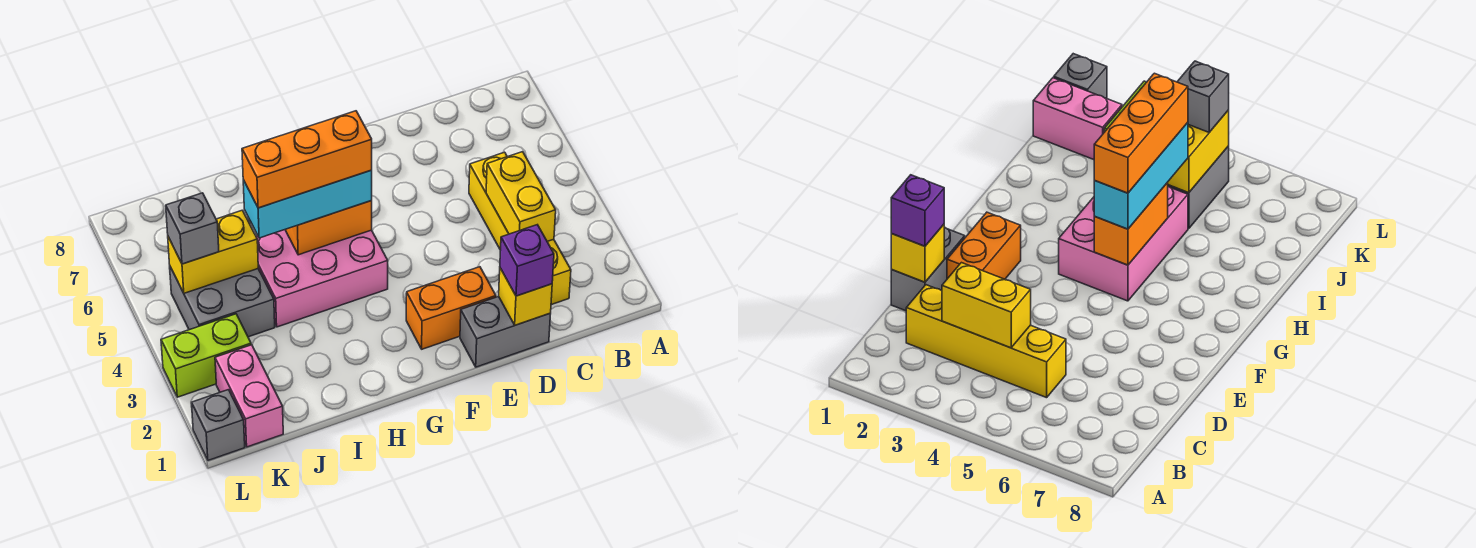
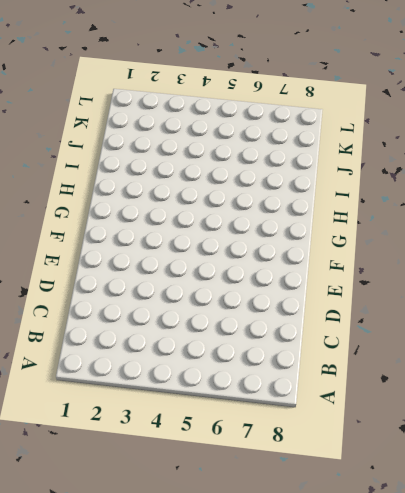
none -> yellow 1x4 brick [469,152,571,305]
none -> grey 1x2 brick [460,296,551,367]
none -> orange 1x2 brick [406,267,496,349]

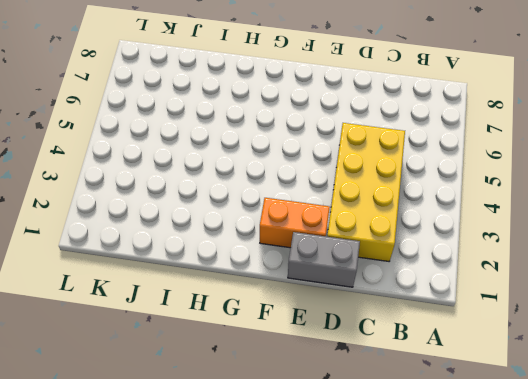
yellow 2x4 brick [327,123,405,261] -> yellow 1x4 brick [469,152,571,305]
none -> pink 2x3 brick [256,230,388,327]
none -> grey 2x2 brick [169,267,275,337]
none -> pink 1x2 brick [215,345,283,447]

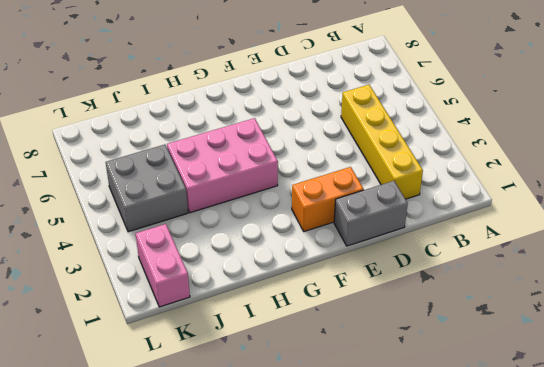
none -> lime 1x2 brick [161,314,251,397]
none -> grey 1x1 brick [192,390,245,460]
none -> yellow 1x2 brick [486,152,556,241]

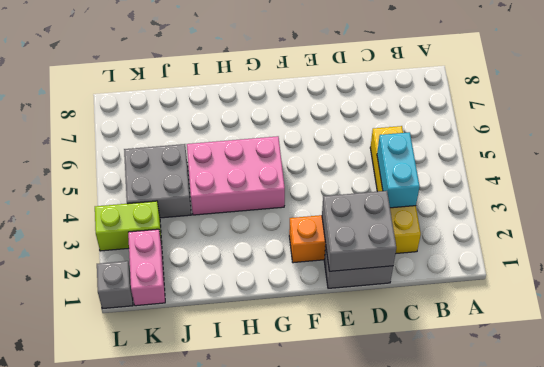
cyan 1x2 brick [377,132,420,208] -> yellow 1x2 brick [486,152,556,241]
grey 2x2 brick [322,191,396,271] -> yellow 1x1 brick [499,268,552,325]
none -> orange 1x2 brick [285,201,372,255]
none -> yellow 1x2 brick [168,210,258,293]
none -> purple 1x1 brick [500,225,554,296]

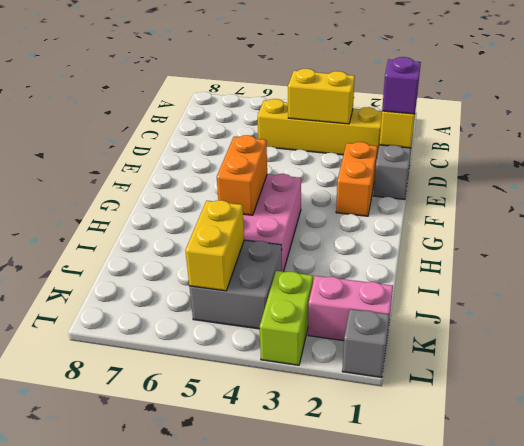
none -> cyan 1x3 brick [243,170,372,238]
none -> grey 1x1 brick [166,193,219,264]
none -> orange 1x3 brick [242,111,372,208]

